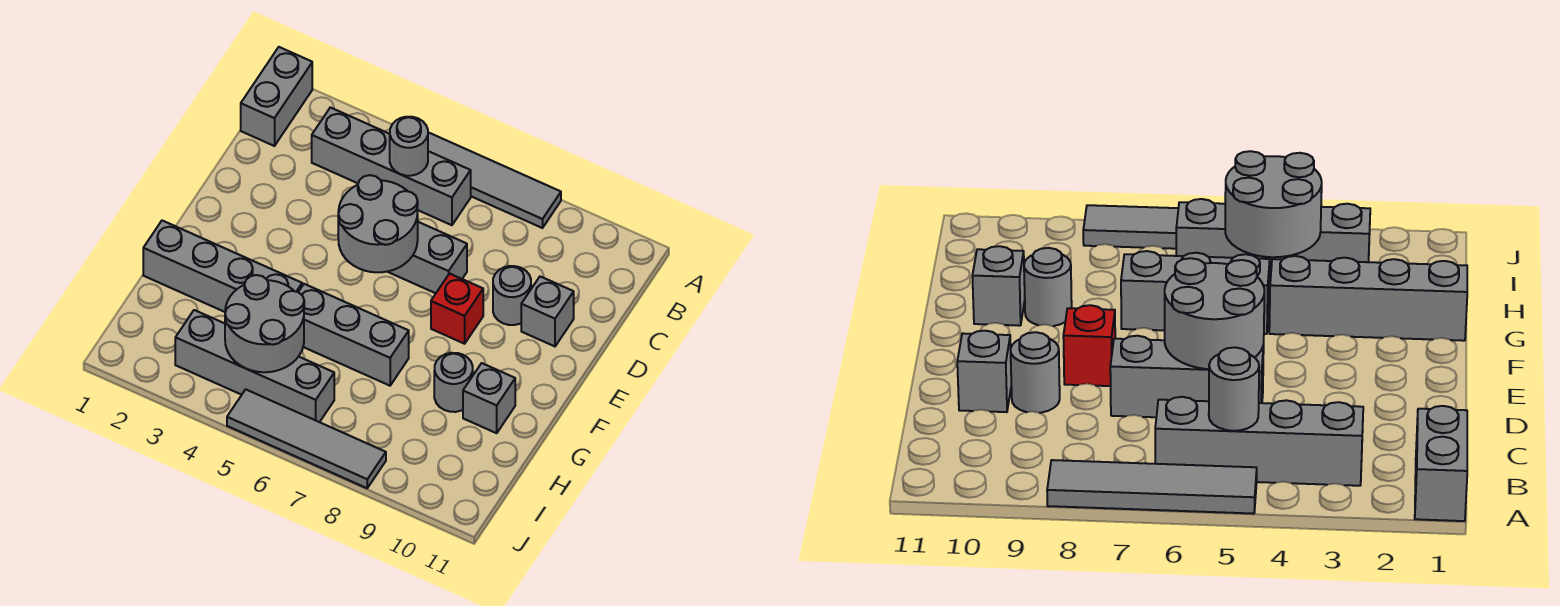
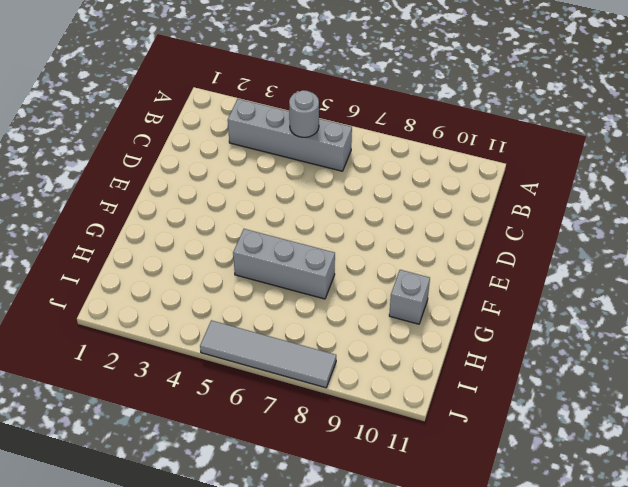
none -> grey 1x2 brick [241,47,312,146]
none -> grey 1x4 tile [428,132,561,228]
none -> grey 1x3 brick [387,222,467,293]

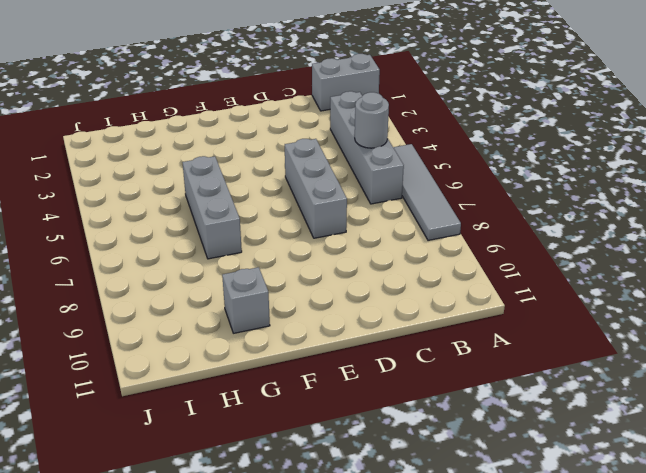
none -> grey 1x1 round brick [493,266,531,325]
none -> grey 1x1 brick [521,276,574,346]
none -> red 1x1 brick [431,274,483,344]

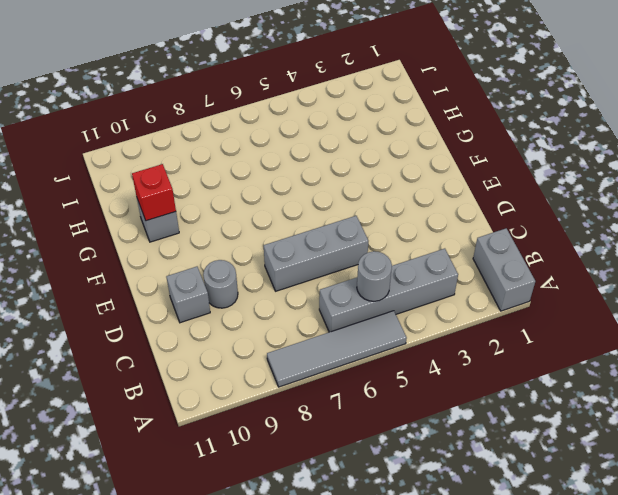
red 1x1 brick [132,164,176,221] -> red 1x1 brick moved to [431,274,483,344]
none -> grey 1x4 brick [143,221,302,312]
none -> grey 1x3 brick [299,284,409,386]
none -> grey 1x1 round brick [434,353,473,412]

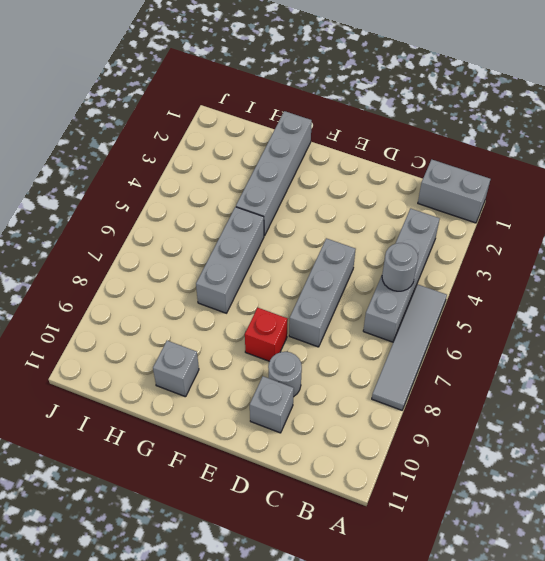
none -> grey 1x1 round brick [434,353,473,412]
none -> grey 1x4 brick [175,310,334,422]
none -> grey 1x4 tile [227,389,386,488]

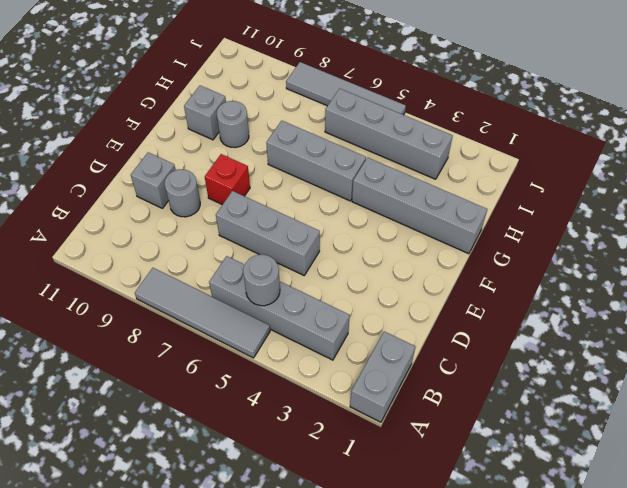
none -> grey 2x2 round brick [338,175,418,272]
none -> grey 2x2 round brick [225,275,304,372]

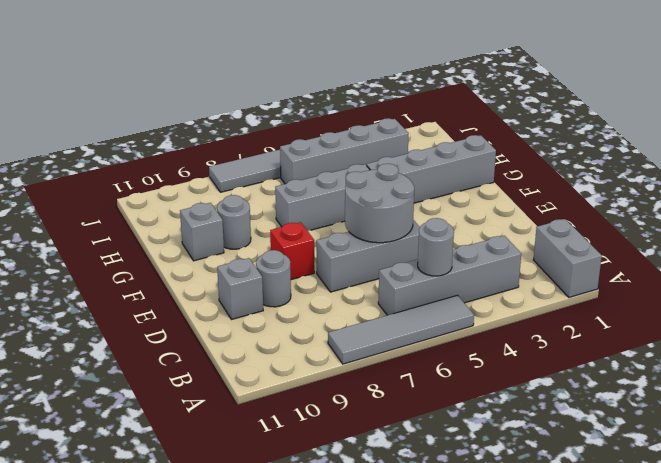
none -> grey 2x2 round brick [225,275,304,372]

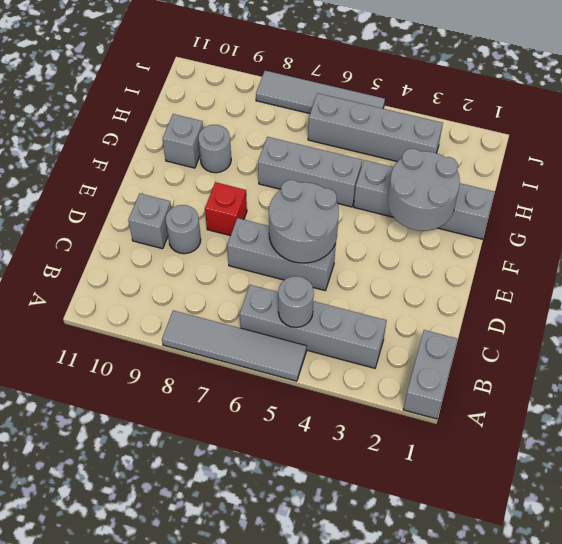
grey 2x2 round brick [388,149,460,231] -> grey 2x2 round brick moved to [225,275,304,372]

